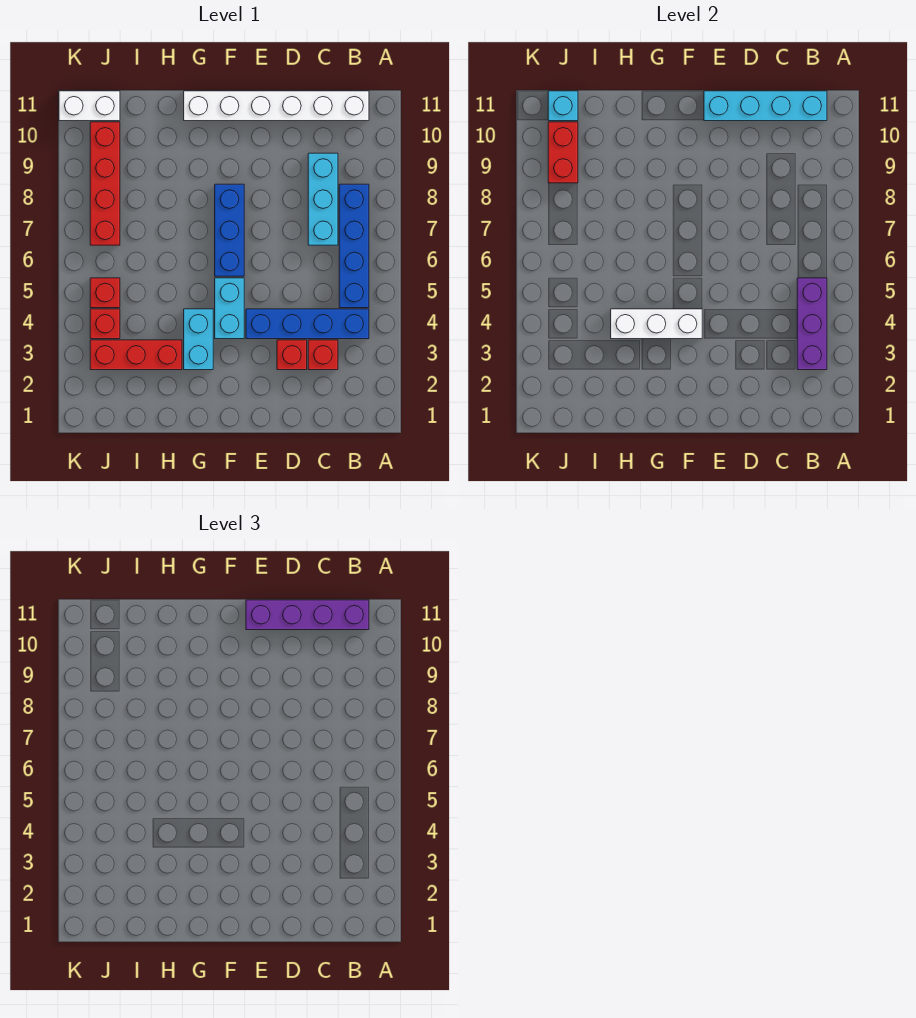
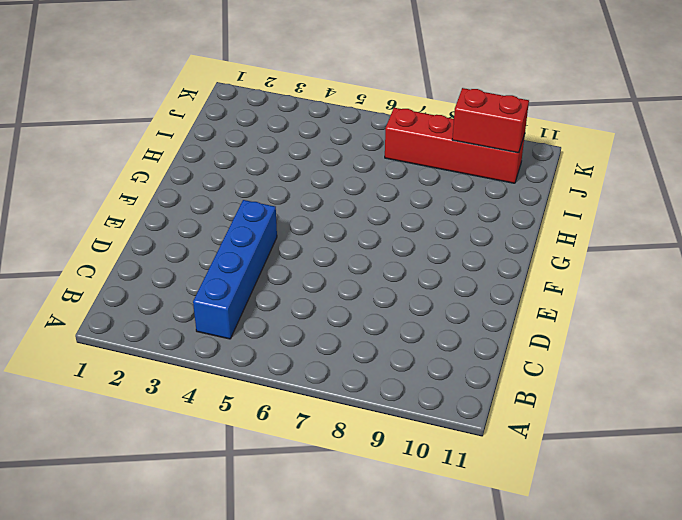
none -> blue 1x4 brick [339,184,369,308]
none -> white 1x6 brick [184,91,369,121]
none -> red 1x1 brick [308,340,338,370]

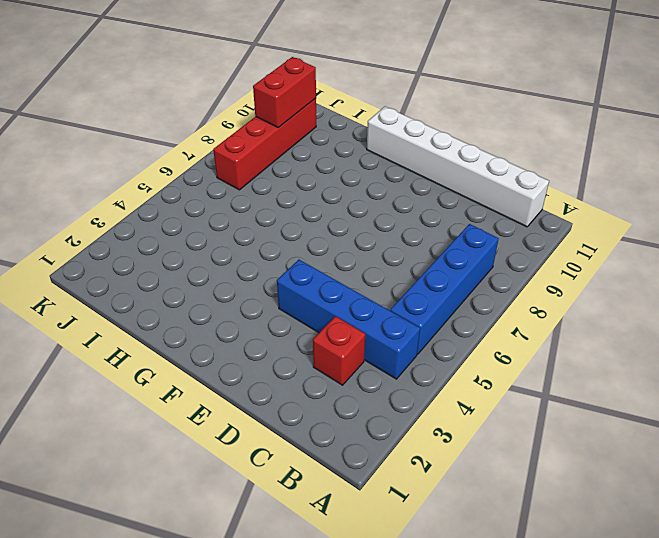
none -> cyan 1x3 brick [308,153,338,245]
none -> red 1x1 brick [277,340,307,370]
none -> cyan 1x2 brick [215,278,244,339]

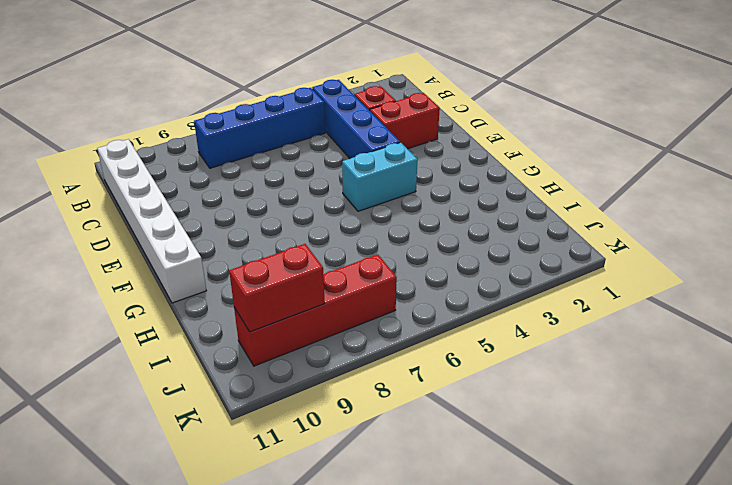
red 1x2 brick [370,93,440,149] -> red 1x1 brick [277,340,307,370]
none -> cyan 1x3 brick [308,153,338,245]
none -> blue 1x3 brick [215,184,244,276]
none -> cyan 1x2 brick [184,309,213,370]

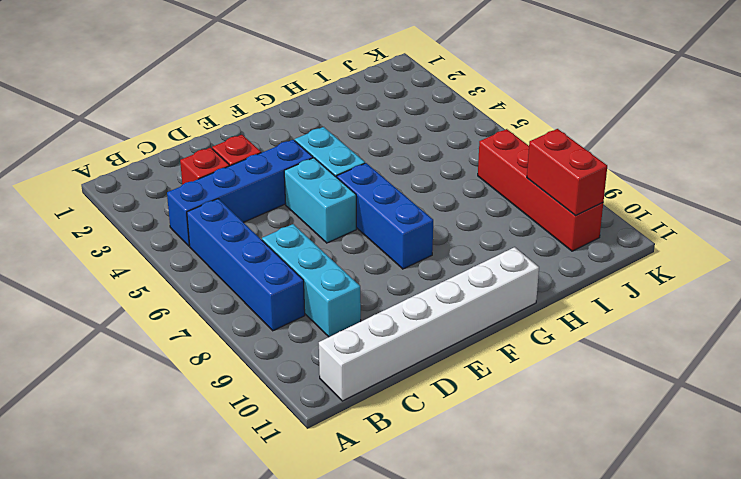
cyan 1x2 brick [284,158,356,243] -> cyan 1x2 brick moved to [184,309,213,370]
none -> red 1x3 brick [90,340,182,370]
none -> red 1x1 brick [90,309,120,339]
none -> red 1x1 brick [90,278,120,308]

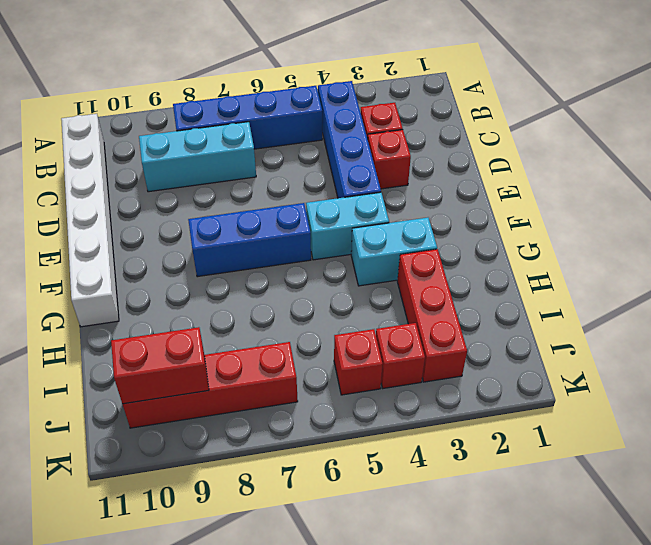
none -> white 1x2 brick [59,91,120,121]
none -> purple 1x3 brick [797,278,827,370]
none -> cyan 1x4 brick [704,91,827,121]

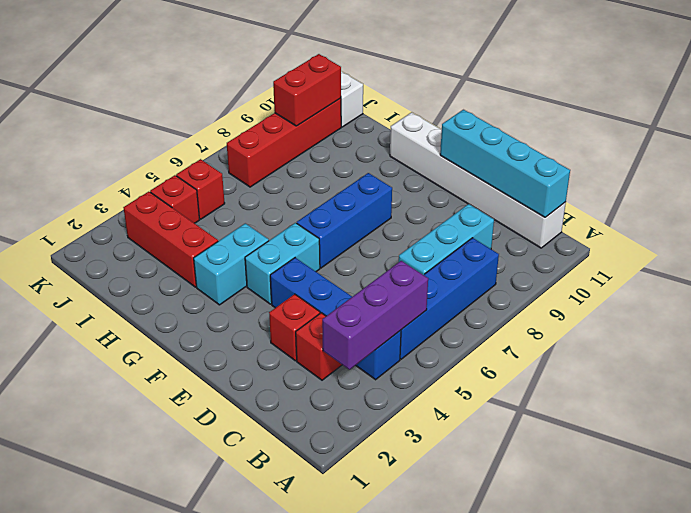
none -> white 1x3 brick [611,309,702,339]
none -> cyan 1x1 brick [548,91,578,121]
none -> purple 1x4 brick [246,600,369,630]

